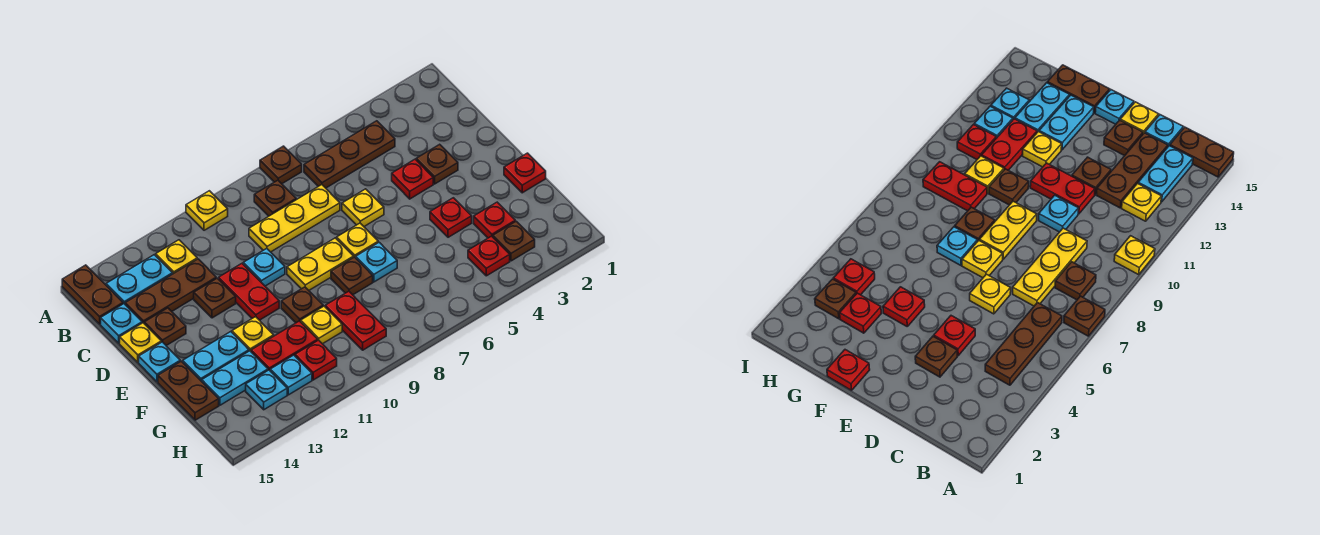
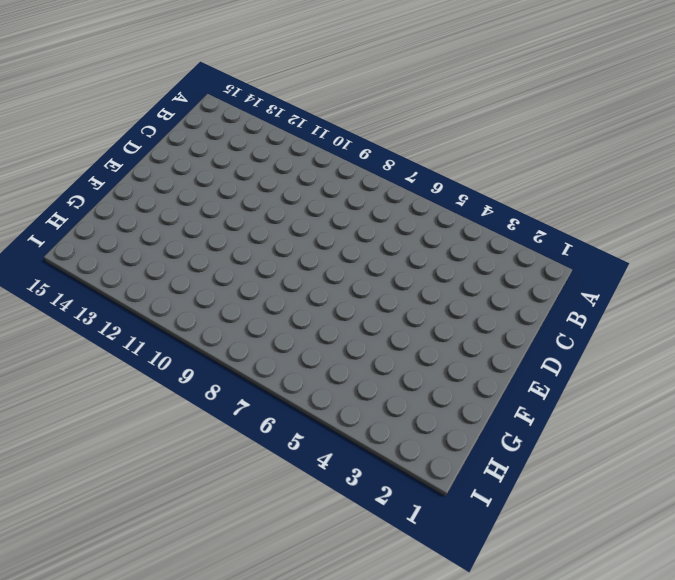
none -> brown 1x1 plate [260,146,302,184]
none -> yellow 1x1 plate [186,191,228,230]
none -> brown 1x2 plate [62,265,123,324]
none -> brown 1x3 plate [304,121,395,188]

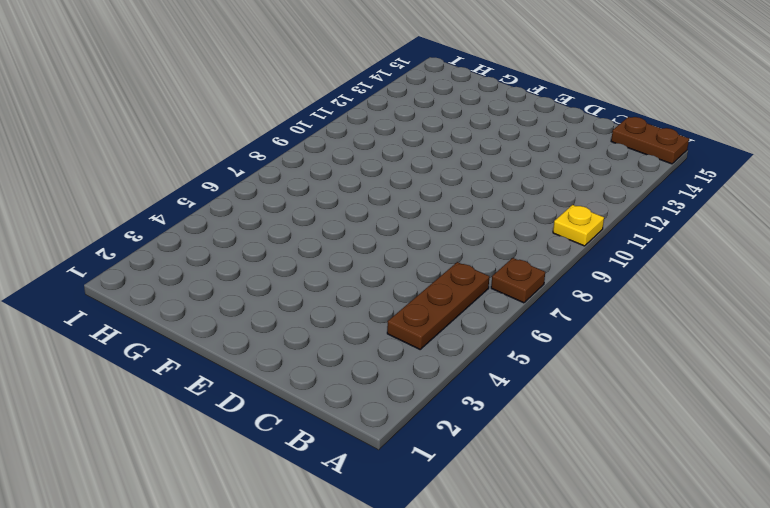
none -> brown 1x1 plate [254,180,296,216]
none -> yellow 1x1 plate [156,240,197,274]
none -> cyan 1x2 plate [106,255,173,304]
none -> yellow 1x3 plate [249,185,340,252]

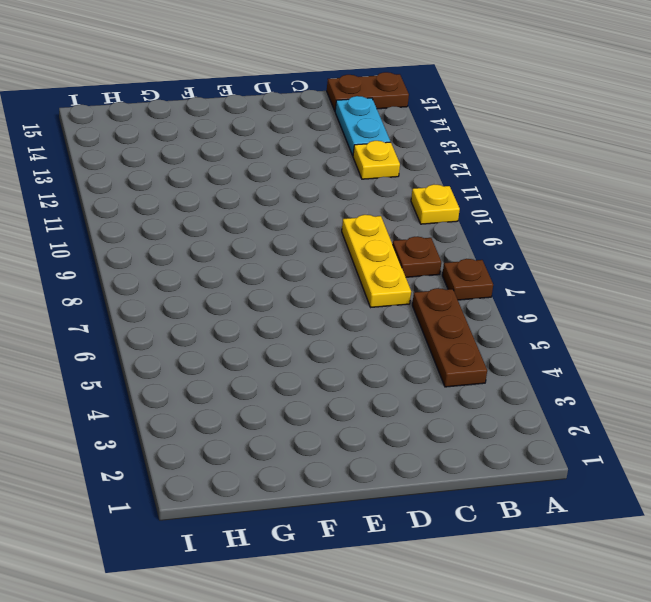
none -> brown 1x3 plate [125,259,216,323]
none -> cyan 1x1 plate [101,304,142,343]
none -> brown 1x1 plate [416,144,458,184]
none -> red 1x1 plate [392,159,433,199]

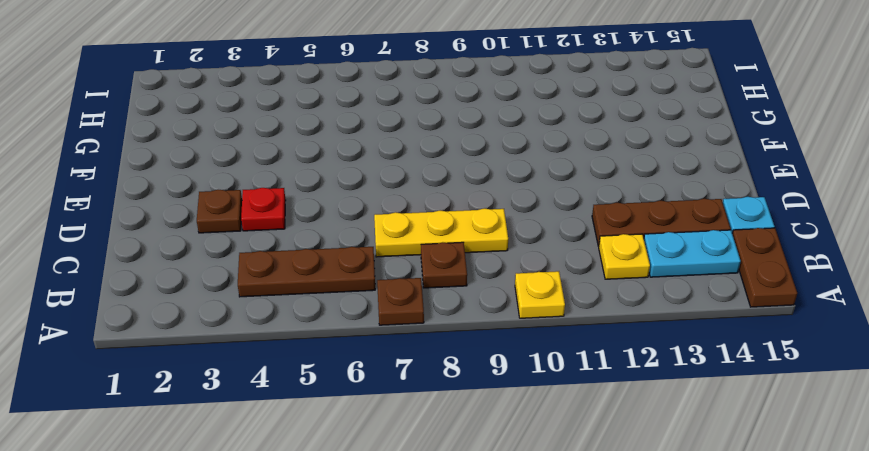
none -> yellow 1x1 plate [342,189,384,226]
none -> cyan 1x1 plate [243,248,285,286]
none -> red 1x2 plate [219,264,279,320]
none -> brown 1x1 plate [194,278,236,318]

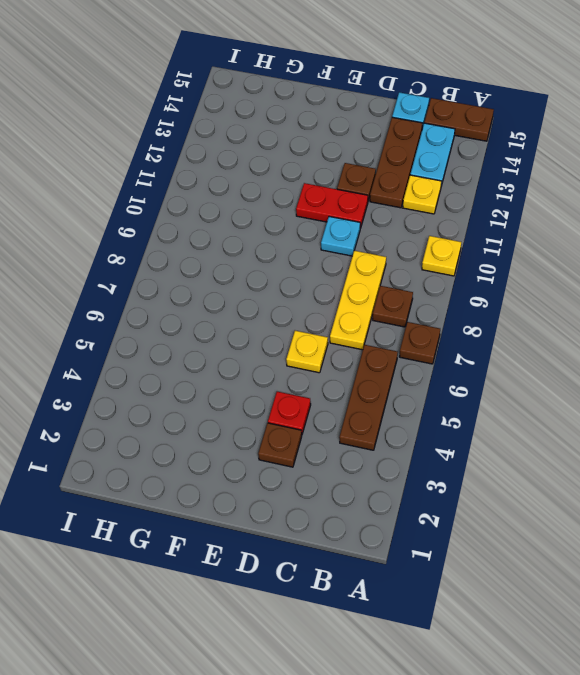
none -> brown 1x1 plate [144,308,186,346]
none -> yellow 1x1 plate [120,323,161,362]
none -> yellow 1x1 plate [337,223,378,258]
none -> yellow 1x2 plate [287,238,354,290]

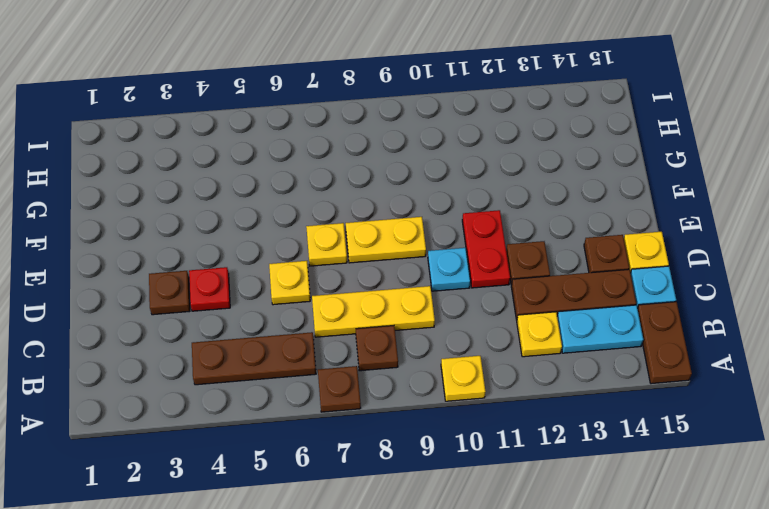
none -> cyan 1x1 plate [139,342,180,382]
none -> red 1x1 plate [504,153,546,193]
none -> red 1x1 plate [430,198,472,237]
none -> cyan 1x1 plate [356,242,397,282]

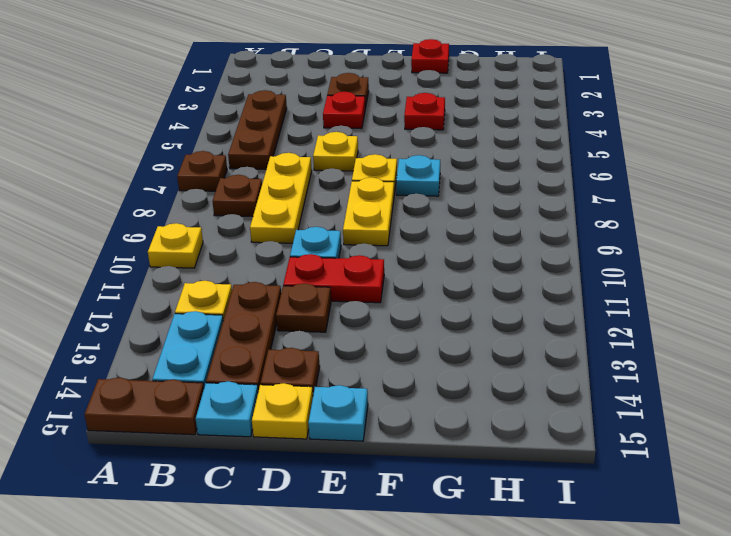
none -> brown 1x1 plate [331,257,373,295]
none -> brown 1x1 plate [281,287,323,323]
none -> yellow 1x1 plate [232,317,274,351]
none -> cyan 1x2 plate [183,332,249,381]

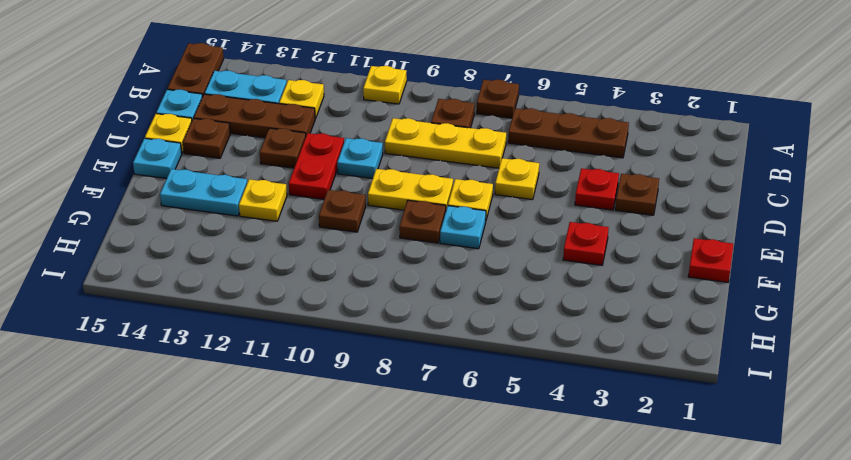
none -> brown 1x2 plate [158,361,219,420]
none -> red 1x1 plate [474,202,515,238]
none -> red 1x2 plate [325,291,386,350]
none -> yellow 1x1 plate [301,306,342,344]

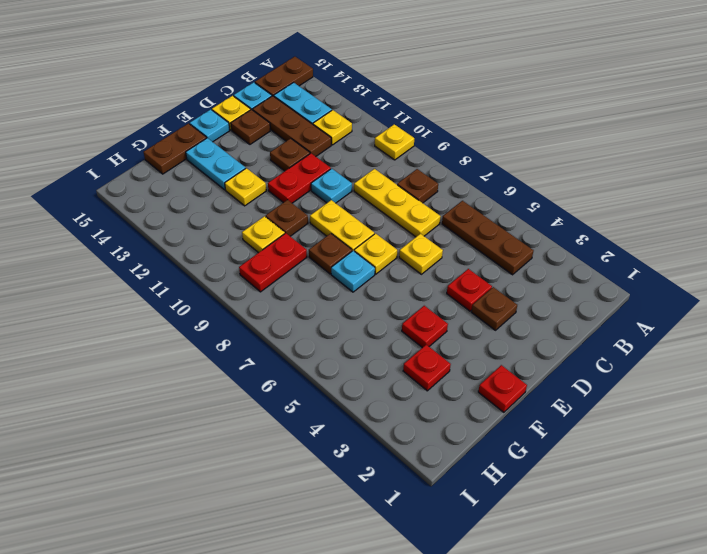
none -> brown 1x1 plate [260,146,302,184]
none -> red 1x2 plate [251,321,318,370]
none -> cyan 1x2 plate [202,351,268,405]
none -> brown 1x1 plate [493,221,535,261]

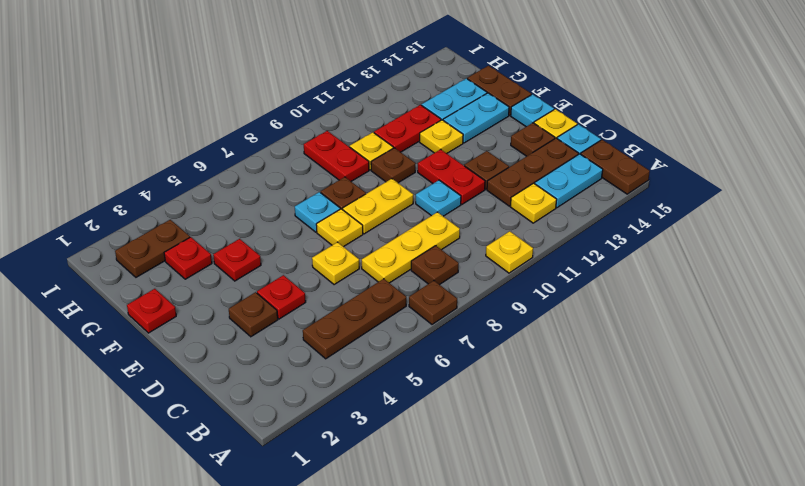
brown 1x2 plate [115,220,190,277] -> brown 1x1 plate [493,221,535,261]
none -> red 1x1 plate [468,236,510,276]
none -> red 1x1 plate [295,340,337,380]
none -> cyan 1x1 plate [270,355,312,395]
none -> cyan 1x1 plate [246,370,287,410]

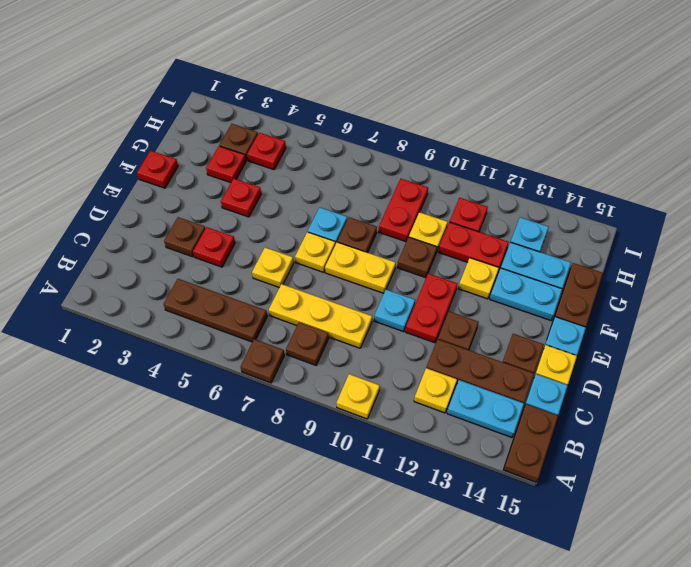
none -> cyan 1x1 plate [270,355,312,395]

